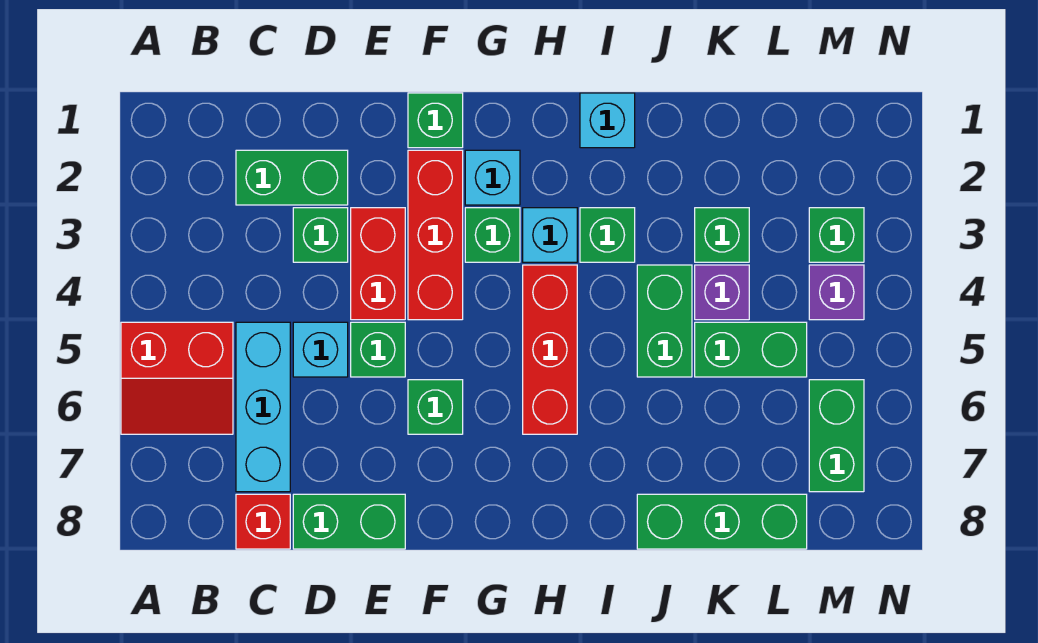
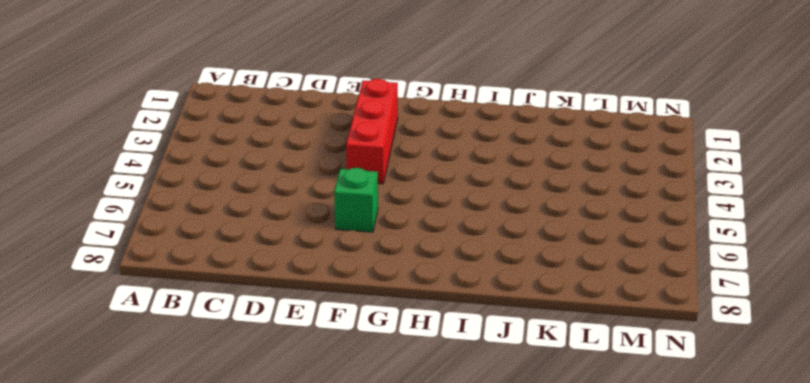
none -> red 2x2 slope [121,322,233,434]
none -> green 1x2 brick [236,150,348,205]
none -> cyan 1x3 brick [236,322,290,492]

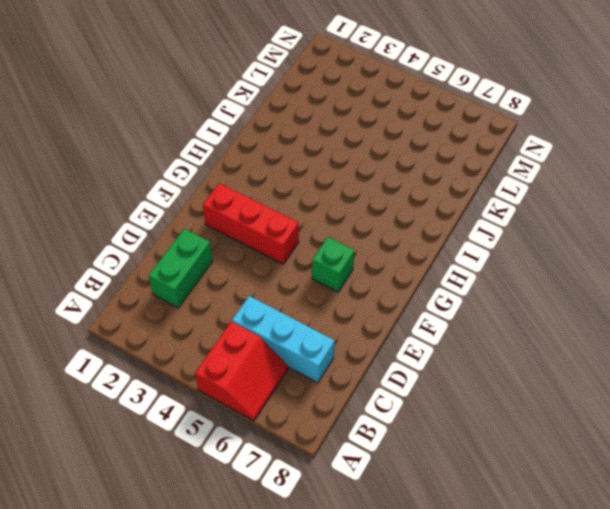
none -> red 1x1 brick [236,494,290,549]
none -> green 1x1 brick [293,208,348,262]
none -> cyan 1x1 brick [293,322,348,377]

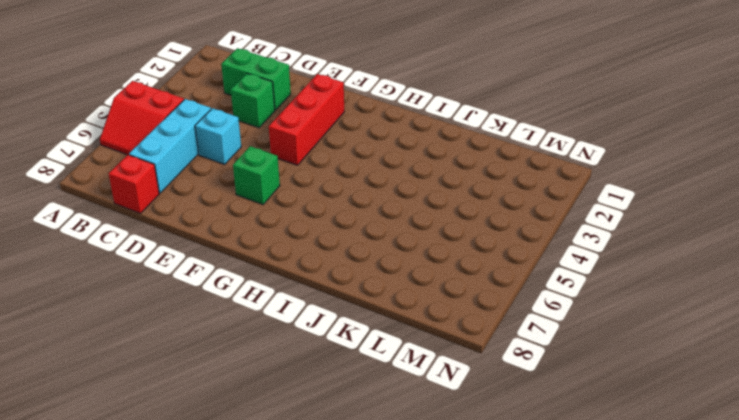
none -> green 1x2 brick [293,494,405,549]
none -> red 1x2 brick [351,208,405,320]
none -> green 1x1 brick [351,322,405,377]

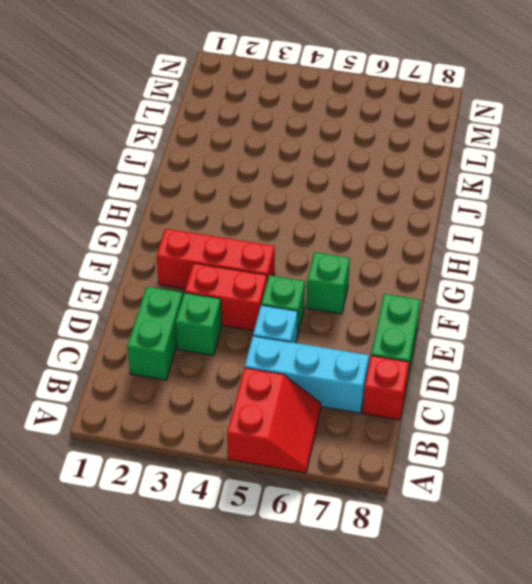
none -> green 1x1 brick [408,93,463,148]
none -> cyan 1x1 brick [465,150,520,205]
none -> green 1x1 brick [465,208,520,262]

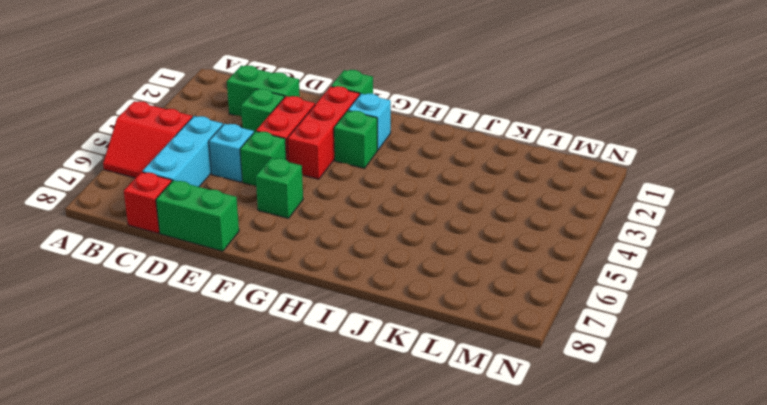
none -> cyan 1x1 brick [523,208,577,262]
none -> red 1x3 brick [523,265,577,434]
none -> cyan 1x1 brick [580,93,635,148]

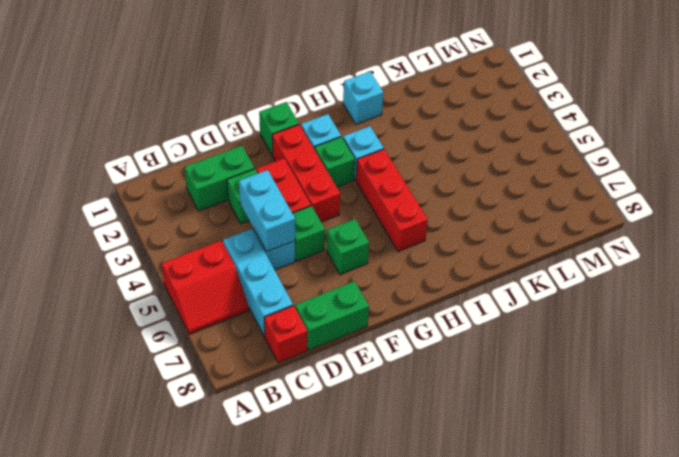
cyan 1x2 brick [239,170,295,252] -> none
none -> green 1x1 brick [580,208,635,262]
none -> green 1x2 brick [637,265,692,377]
none -> green 1x3 brick [637,494,807,549]

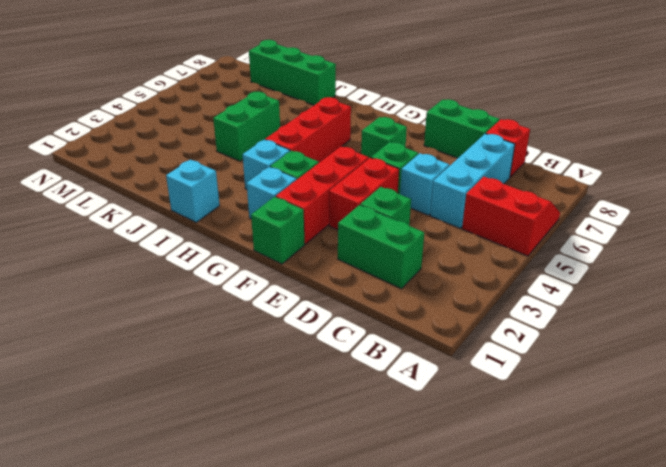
none -> green 1x1 brick [580,208,635,262]
none -> green 1x1 brick [695,208,749,262]
none -> purple 1x1 brick [695,265,749,320]

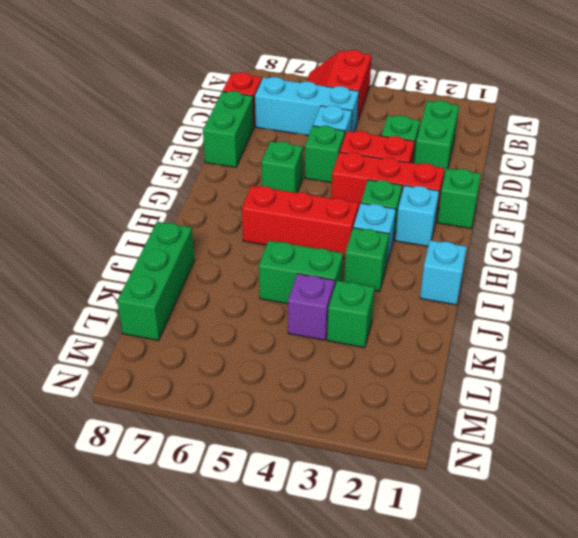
none -> green 1x2 brick [695,322,807,377]
none -> green 1x1 brick [809,208,864,262]
none -> purple 1x1 brick [809,265,864,320]

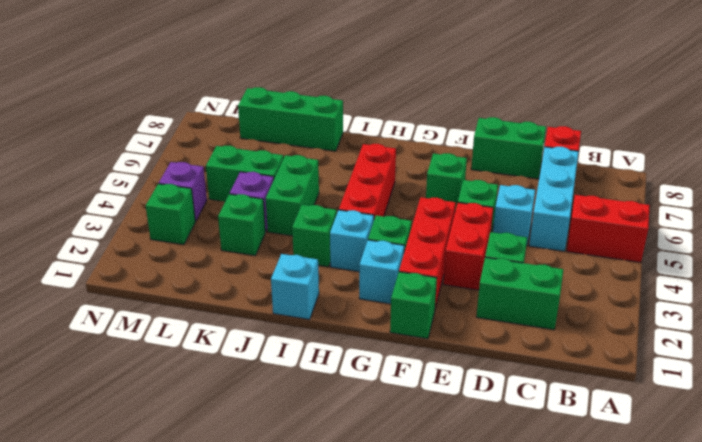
none -> green 1x2 brick [809,380,864,492]

